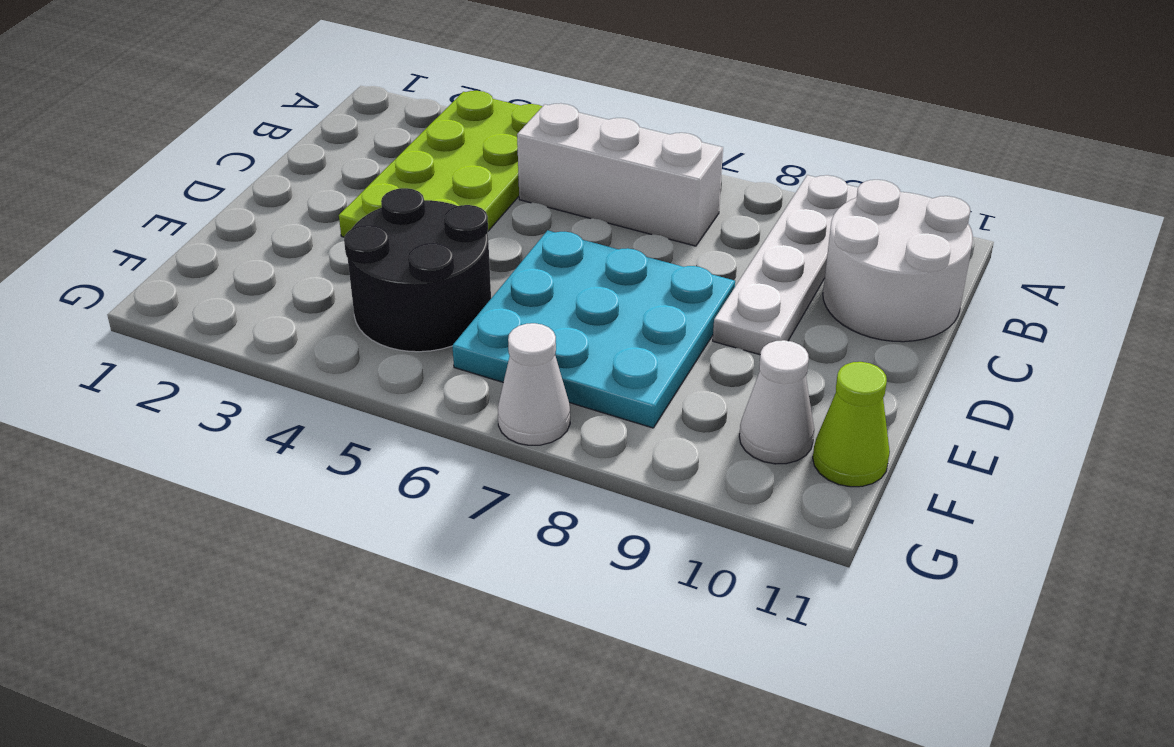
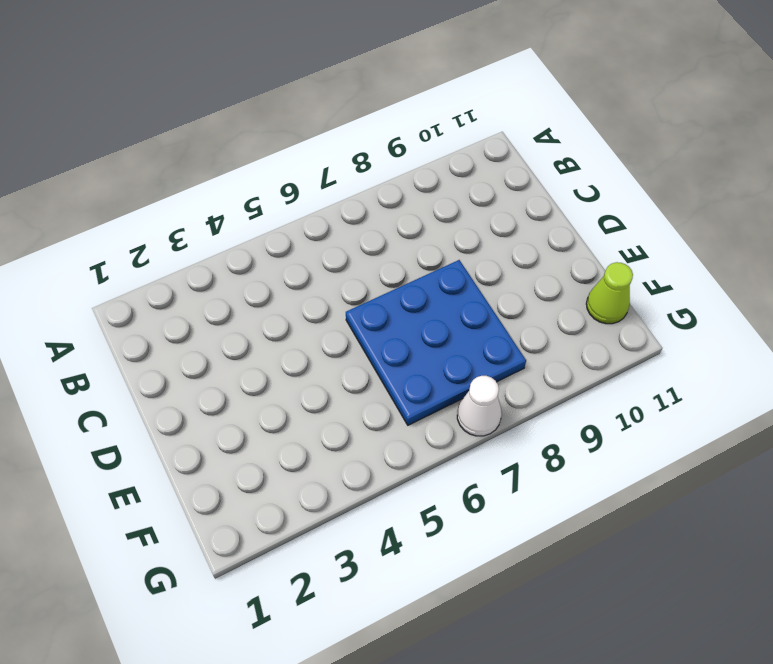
blue 3x3 plate [346,260,526,425] -> cyan 3x3 plate [452,230,735,428]
none -> lime 2x4 plate [339,91,543,237]
none -> white 1x4 plate [713,175,858,355]

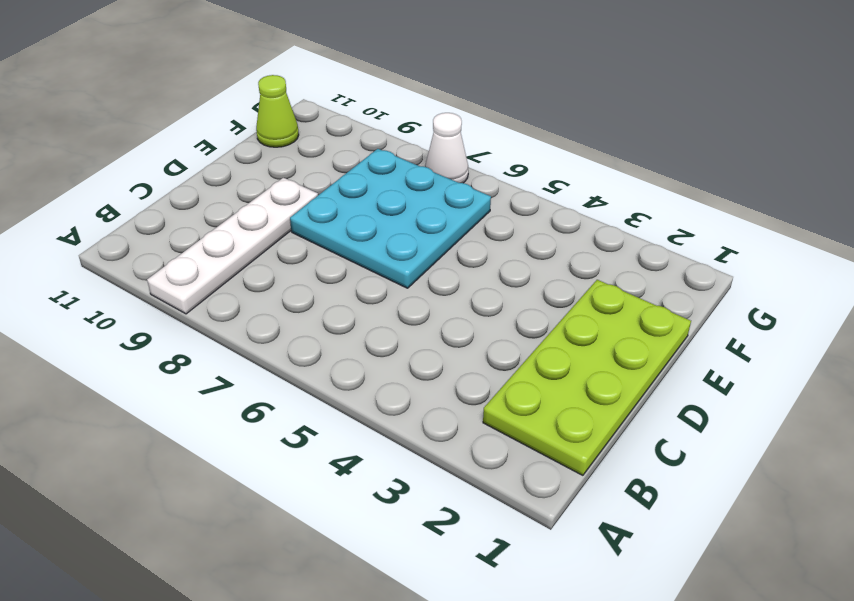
lime 2x4 plate [483,280,691,475] -> lime 2x4 plate moved to [339,91,543,237]
none -> white 1x3 brick [517,103,723,246]
none -> white 2x2 round brick [823,180,973,342]

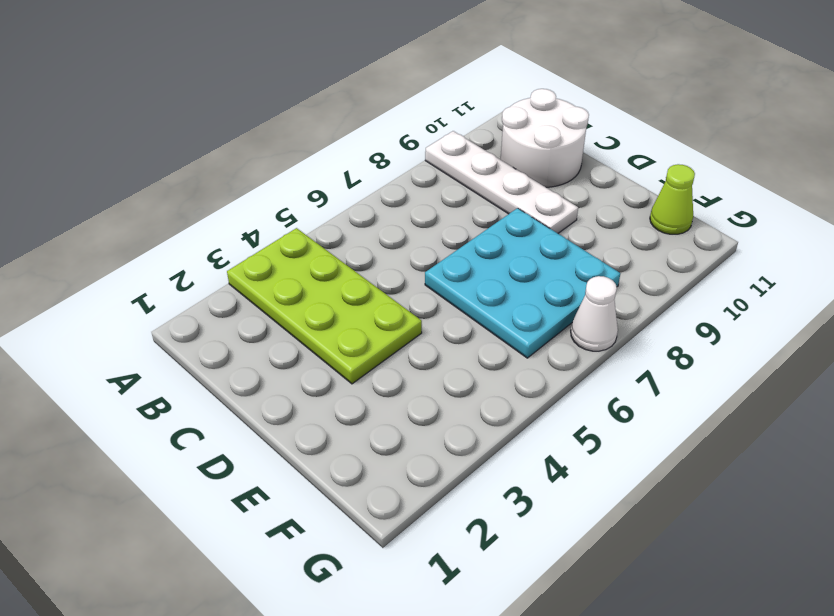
none -> white 1x3 brick [517,103,723,246]
none -> black 2x2 round brick [344,188,491,352]

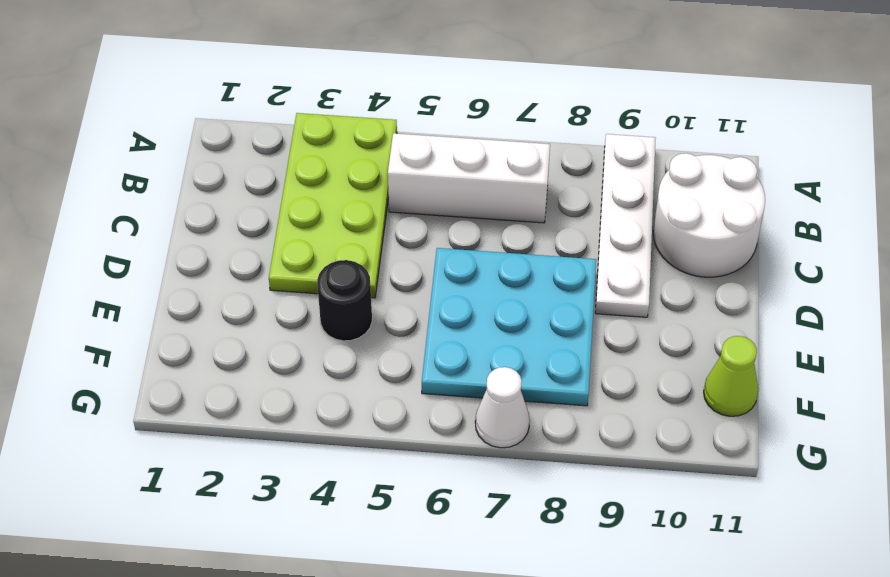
black 1x1 round brick [317,260,372,341] -> black 2x2 round brick [344,188,491,352]
none -> white 1x1 cone [739,340,814,464]

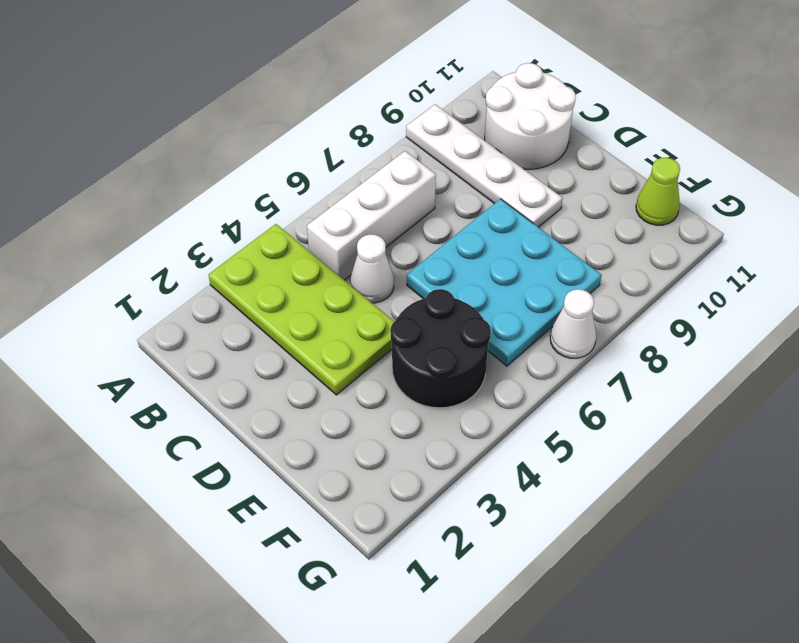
white 1x1 cone [350,234,394,303] -> white 1x1 cone moved to [739,340,814,464]

